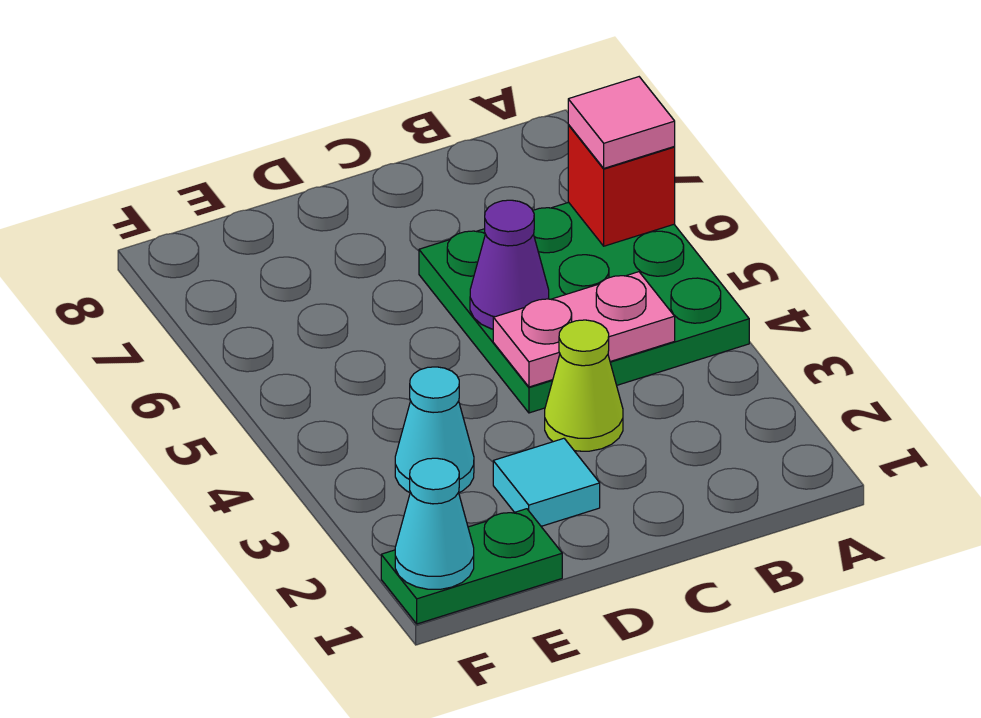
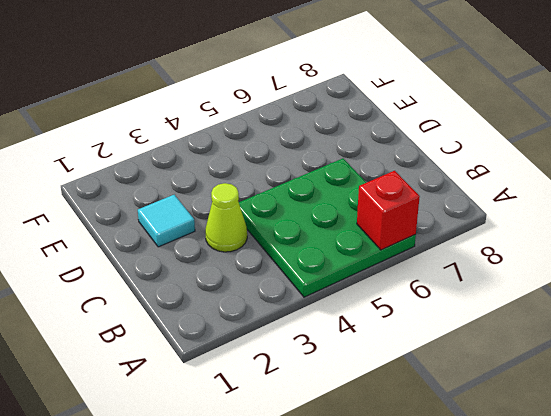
none -> green 1x2 plate [381,509,562,624]
none -> cyan 1x1 cone [395,367,474,492]

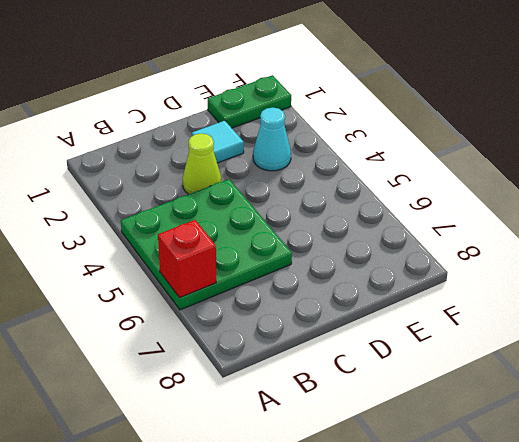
none -> pink 1x2 plate [493,272,675,387]
none -> purple 1x1 cone [470,200,549,329]

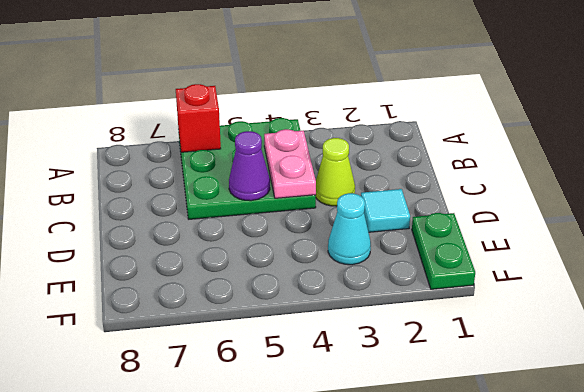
none -> cyan 1x1 cone [395,458,474,589]
none -> pink 1x1 tile [568,77,675,168]

